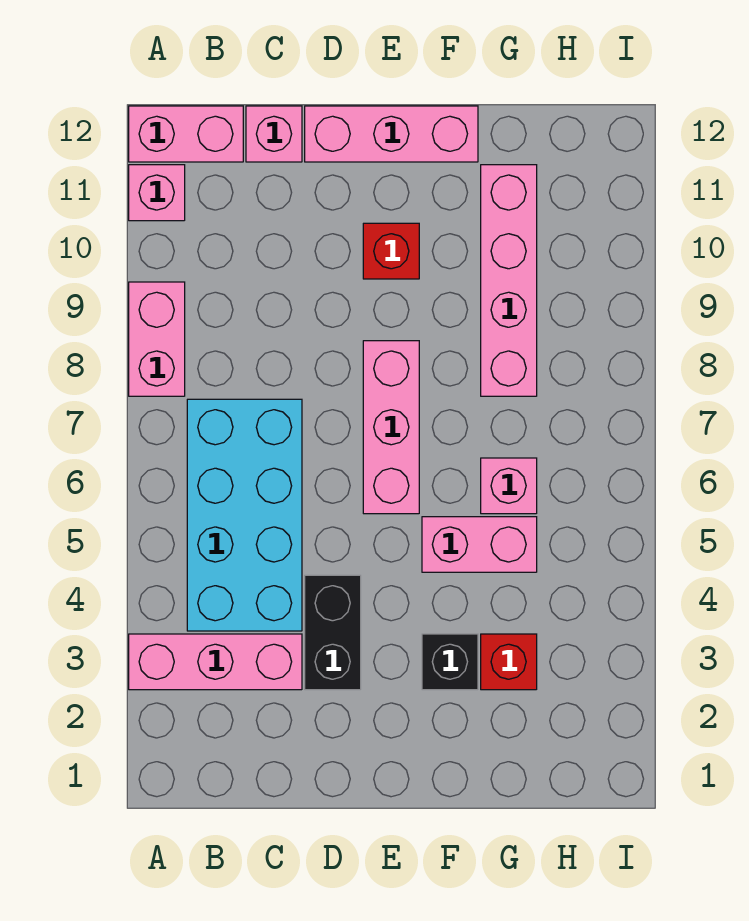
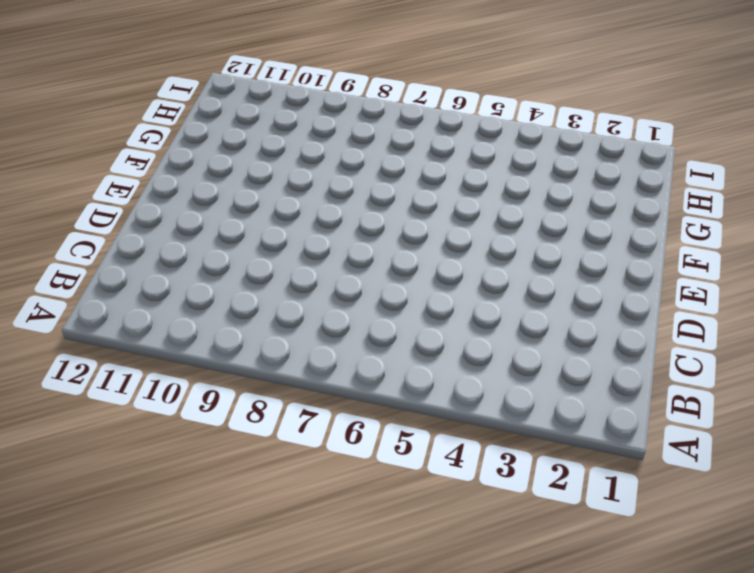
none -> pink 1x3 brick [129,634,302,690]
none -> pink 1x2 brick [129,282,185,396]
none -> pink 1x1 brick [129,165,185,221]

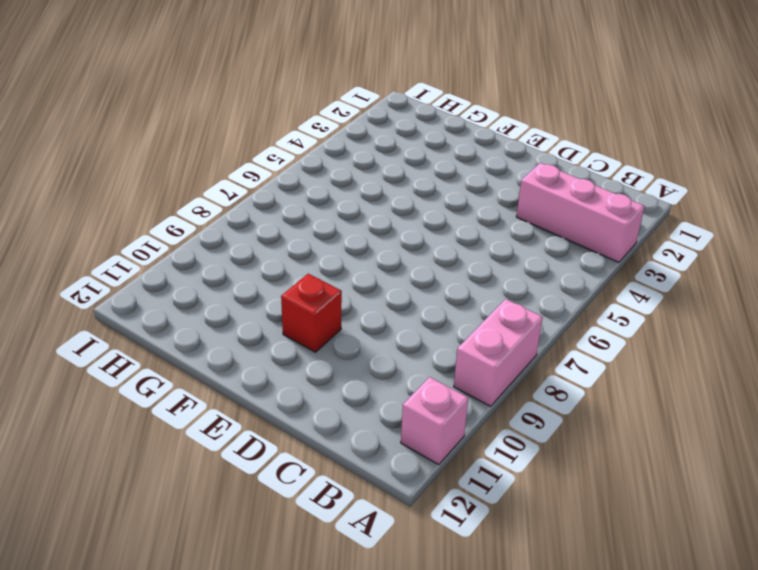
none -> pink 1x2 brick [129,106,243,162]
none -> cyan 2x4 brick [187,399,302,631]
none -> pink 1x1 brick [246,106,302,162]

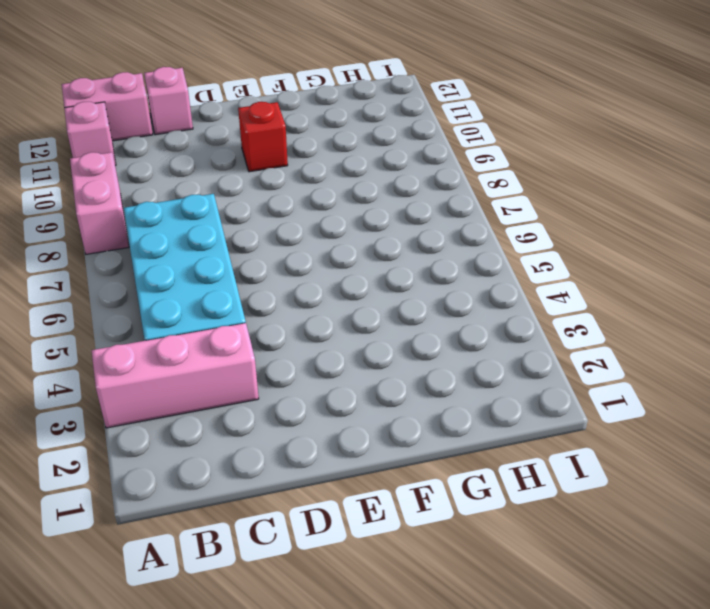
none -> black 1x2 brick [305,575,361,690]
none -> pink 1x3 brick [305,106,478,162]
none -> pink 1x3 brick [363,341,419,514]

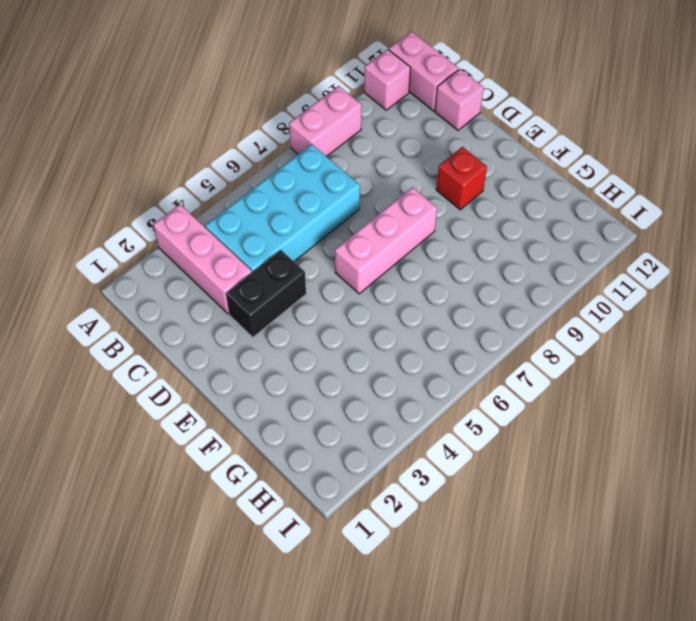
none -> pink 1x3 brick [305,106,478,162]
none -> black 1x1 brick [422,634,478,690]
none -> pink 1x2 brick [422,517,537,572]

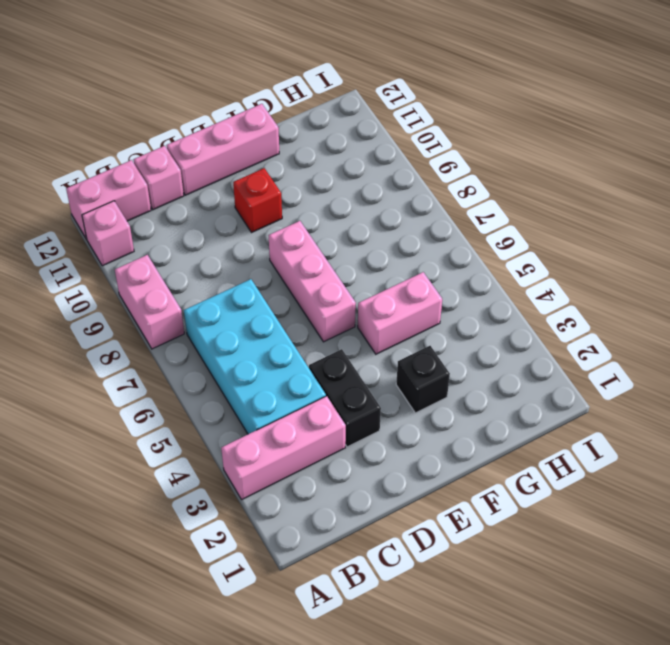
none -> red 1x1 brick [481,634,537,690]
none -> pink 1x1 brick [481,458,537,514]
none -> pink 1x4 brick [481,165,537,396]

